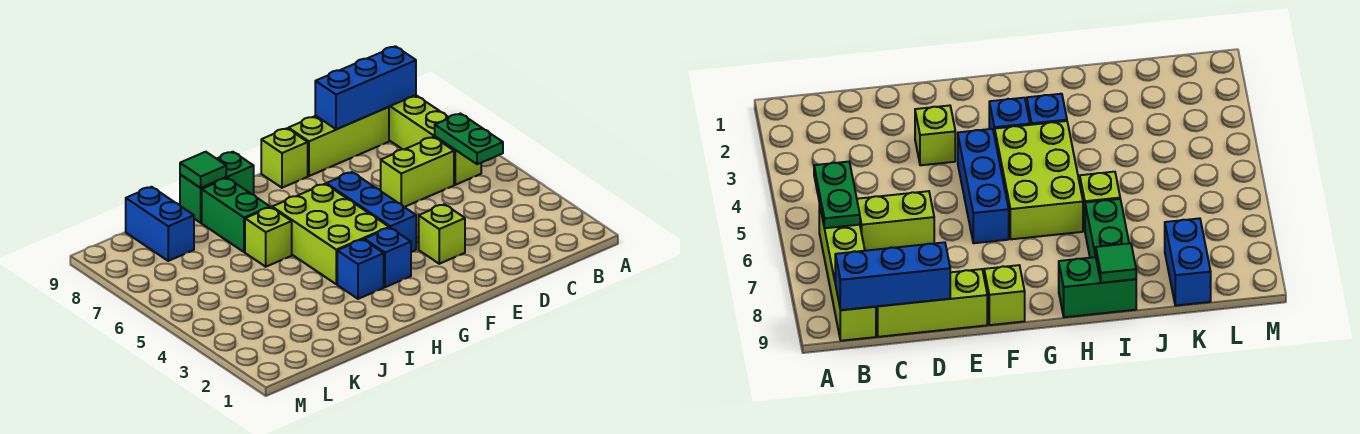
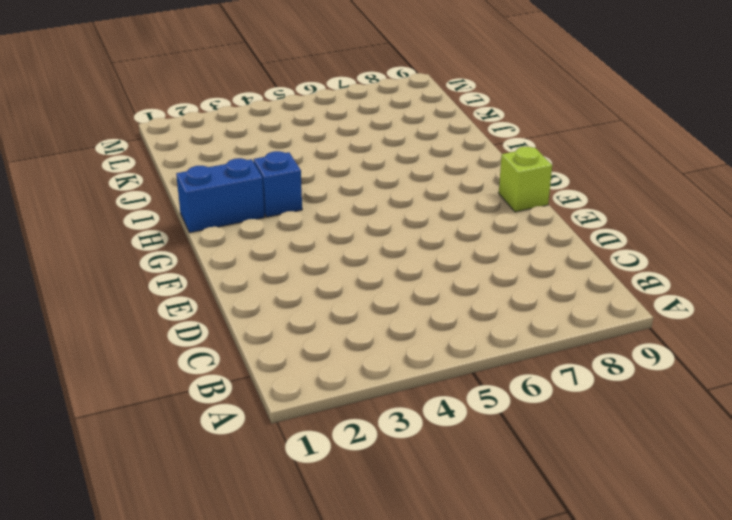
blue 1x2 brick [176,158,265,233] -> blue 1x2 brick moved to [126,187,194,261]
none -> lime 1x4 brick [389,95,481,185]
none -> lime 1x2 brick [381,137,454,207]
none -> lime 1x3 brick [288,107,389,176]

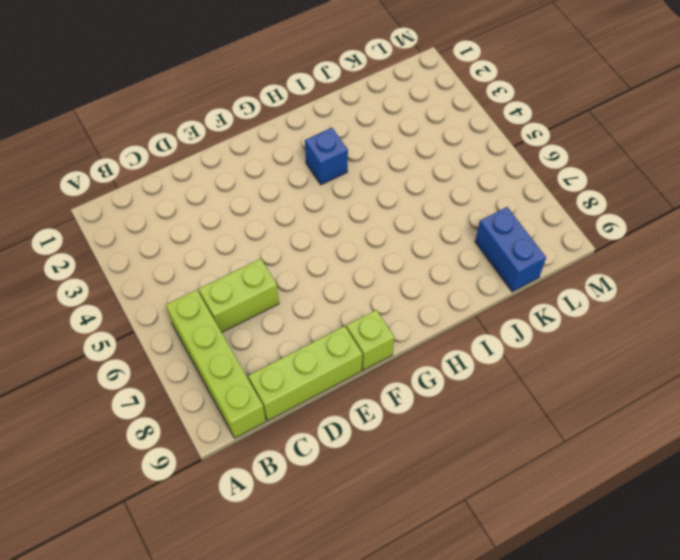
none -> lime 1x1 brick [419,204,465,264]
none -> blue 1x3 brick [326,172,416,252]
none -> blue 1x1 brick [364,228,411,287]

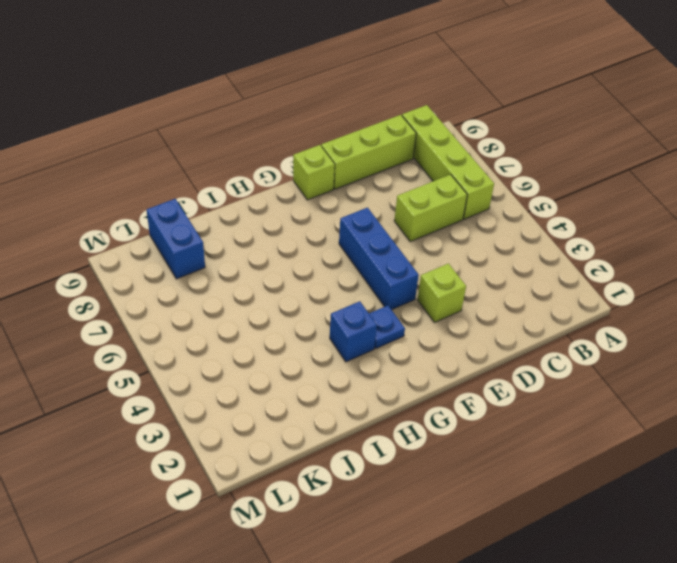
blue 1x1 plate [369,305,405,348] -> blue 1x1 brick [364,228,411,287]
none -> lime 2x3 brick [272,184,389,284]
none -> green 1x2 brick [180,152,254,223]
none -> lime 1x1 brick [245,207,292,267]

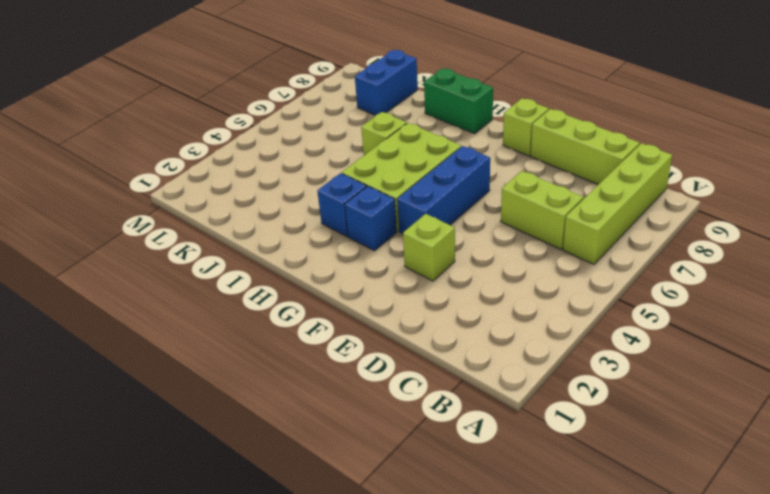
none -> green 1x2 brick [202,178,270,252]
none -> green 1x2 plate [435,114,503,164]
none -> blue 1x3 brick [315,46,416,129]

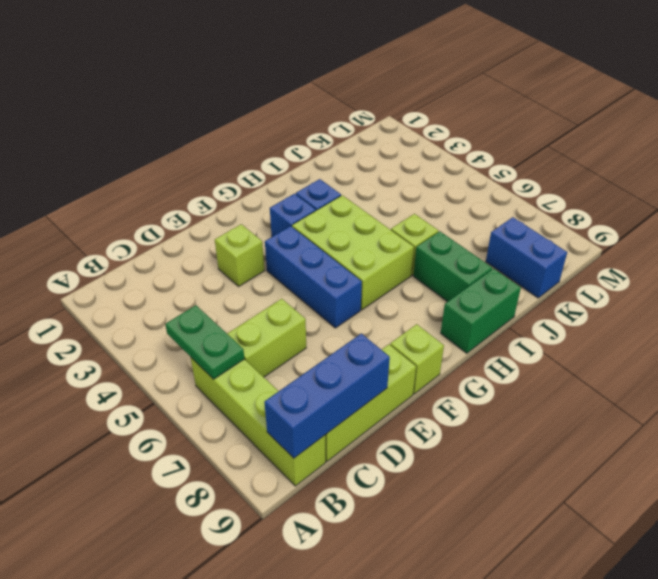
none -> green 1x1 tile [180,152,226,188]

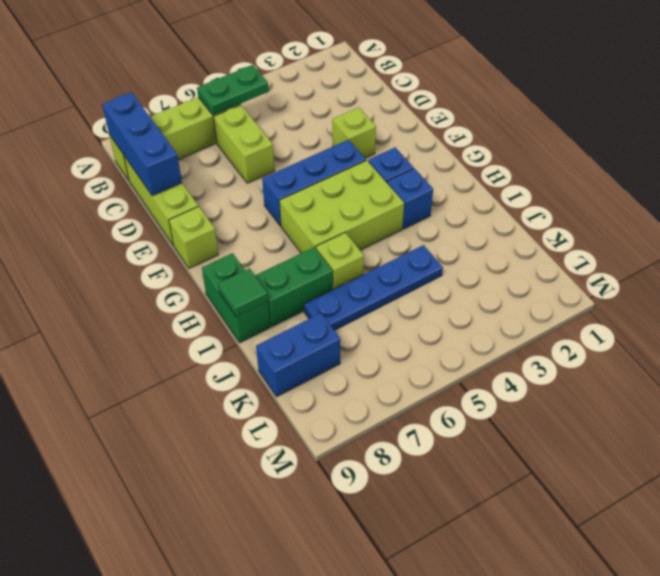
blue 1x4 plate [304,245,443,330] -> none

